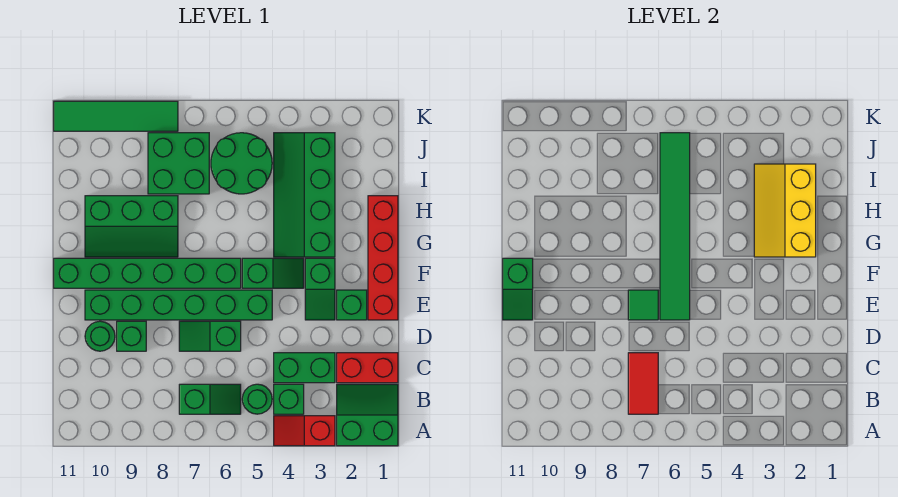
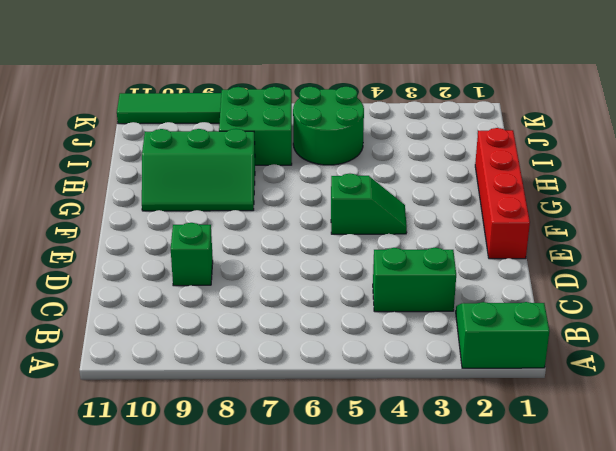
none -> red 1x2 slope [274,416,335,446]
none -> green 1x1 brick [274,384,304,414]
none -> green 1x1 round brick [242,384,272,414]

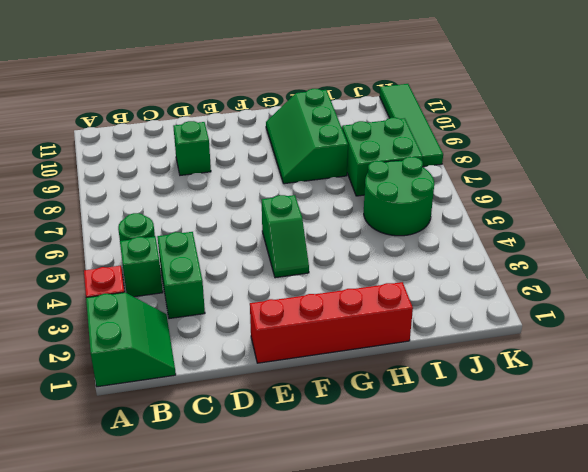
none -> green 1x2 slope [179,384,241,414]
none -> red 1x2 brick [337,353,398,383]
none -> green 1x2 slope [179,321,241,351]

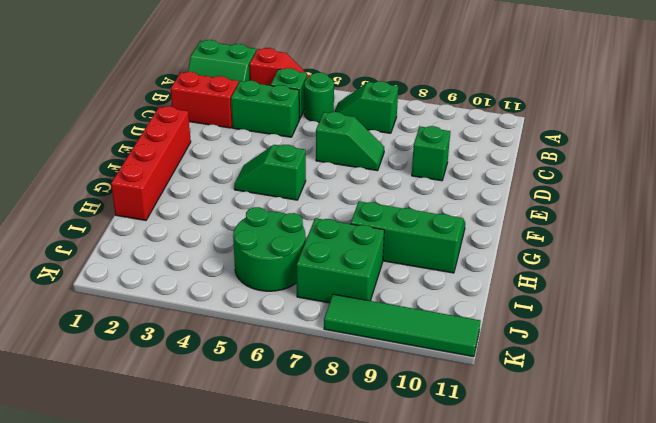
none -> green 1x1 round brick [85,321,115,351]
none -> green 1x1 brick [337,290,367,320]
none -> green 1x2 slope [305,258,335,320]

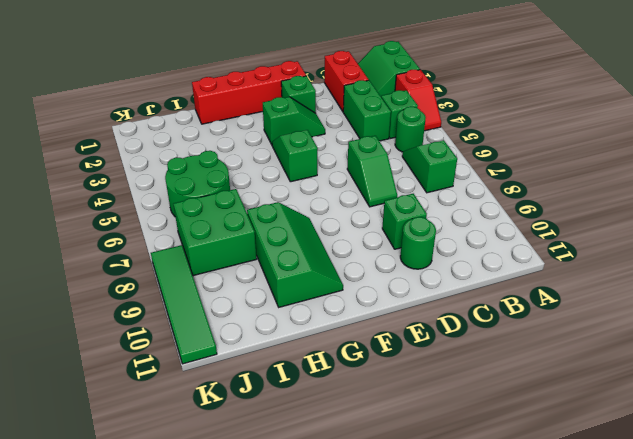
none -> green 1x6 brick [85,290,272,320]
none -> green 1x6 brick [54,258,241,288]
none -> green 2x4 slope [274,133,335,257]

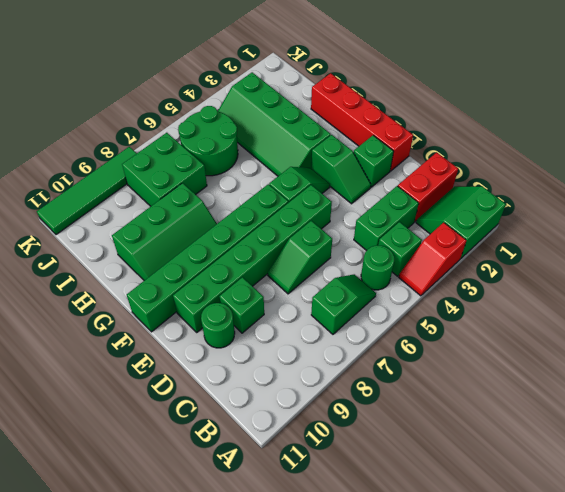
none -> red 1x2 tile [628,353,658,414]
none -> green 1x6 tile [660,133,690,320]
none -> green 1x1 tile [628,290,658,320]

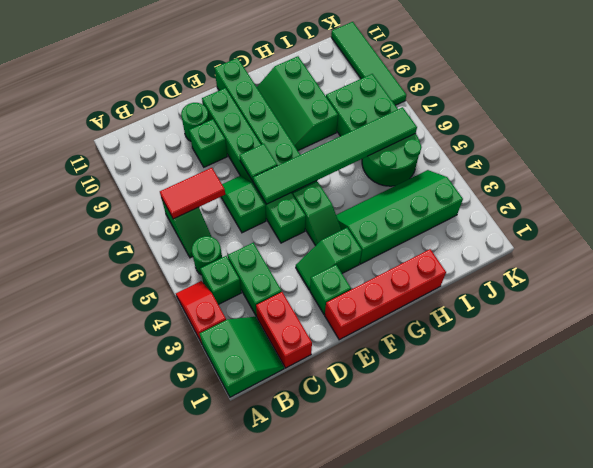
none -> green 1x2 slope [503,258,533,320]
none -> yellow 2x3 slope [754,164,816,257]

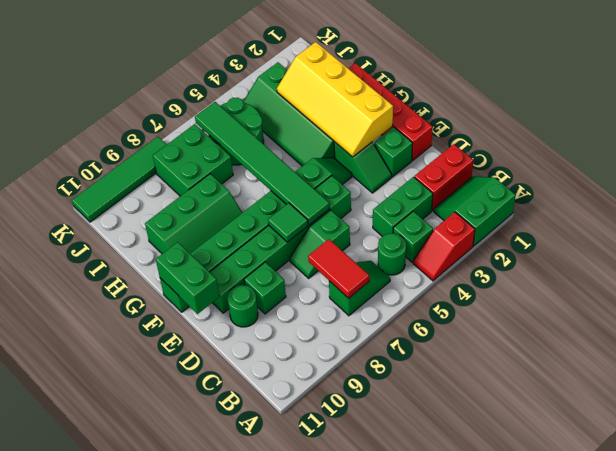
green 1x2 brick [156,242,219,314] -> green 1x2 slope [503,258,533,320]
yellow 2x4 slope [277,42,393,157] -> yellow 2x3 slope [754,164,816,257]

